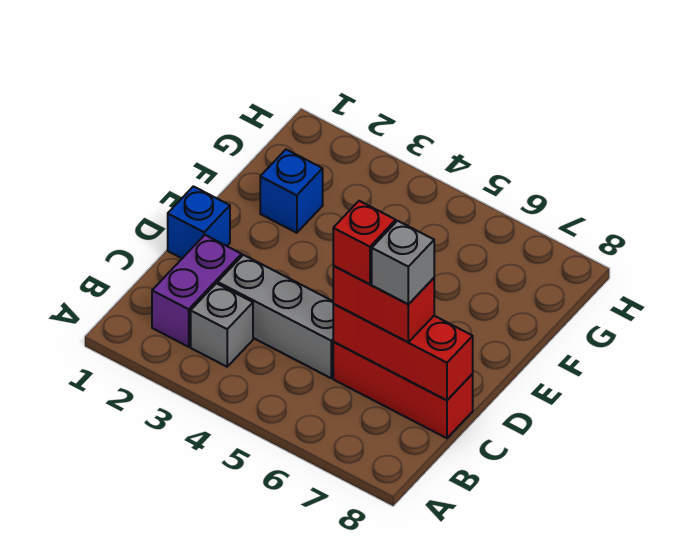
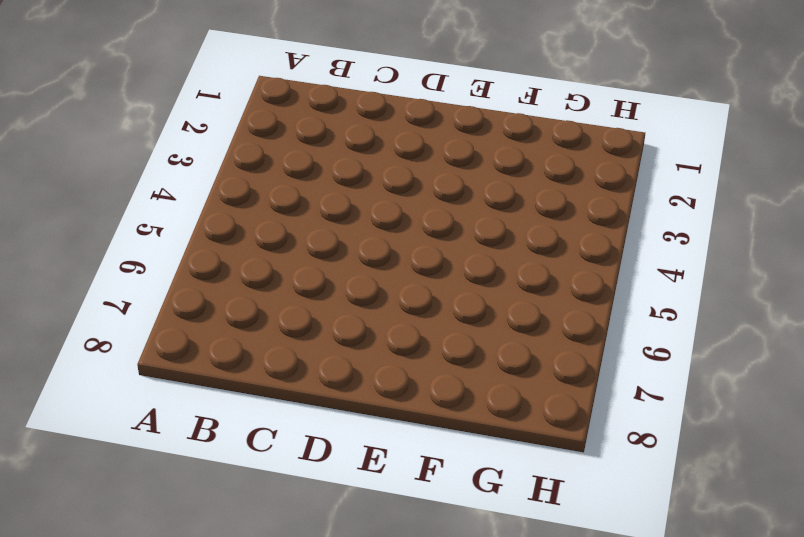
none -> purple 1x2 brick [152,235,242,347]
none -> grey 1x1 brick [191,283,253,367]

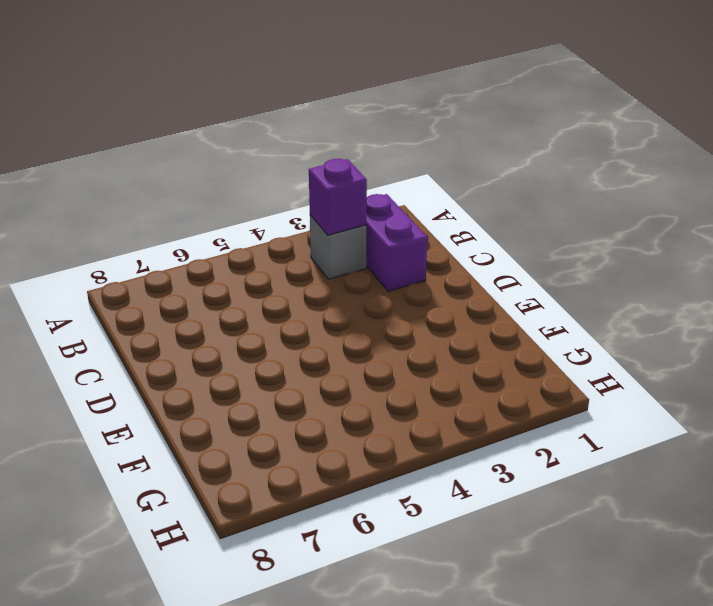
purple 1x1 brick [309,159,367,235] -> none
none -> grey 1x3 brick [218,255,333,378]
none -> red 1x3 brick [333,342,473,438]

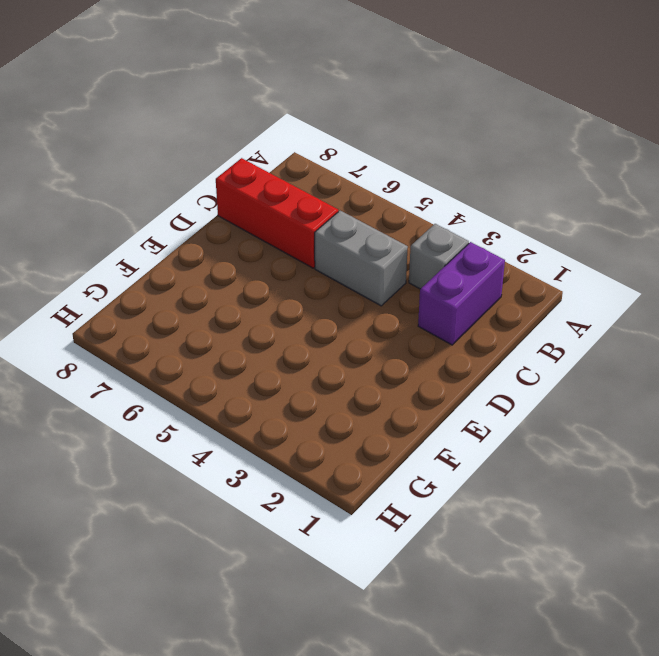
grey 1x2 brick [315,211,408,306] -> grey 1x3 brick [218,255,333,378]
none -> blue 1x1 brick [168,186,230,258]
none -> blue 1x1 brick [260,150,323,233]

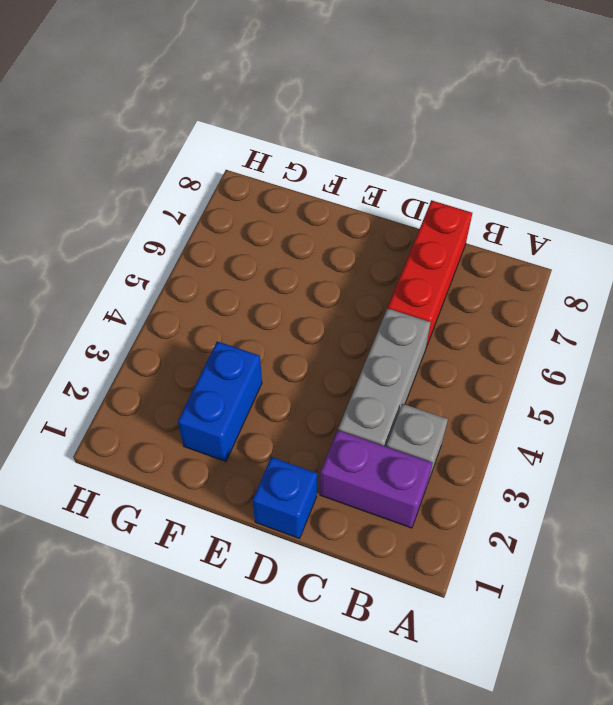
blue 1x2 brick [178,341,262,461] -> blue 1x1 brick [260,150,323,233]
none -> red 1x3 brick [333,304,473,400]
none -> red 1x2 brick [333,266,434,342]

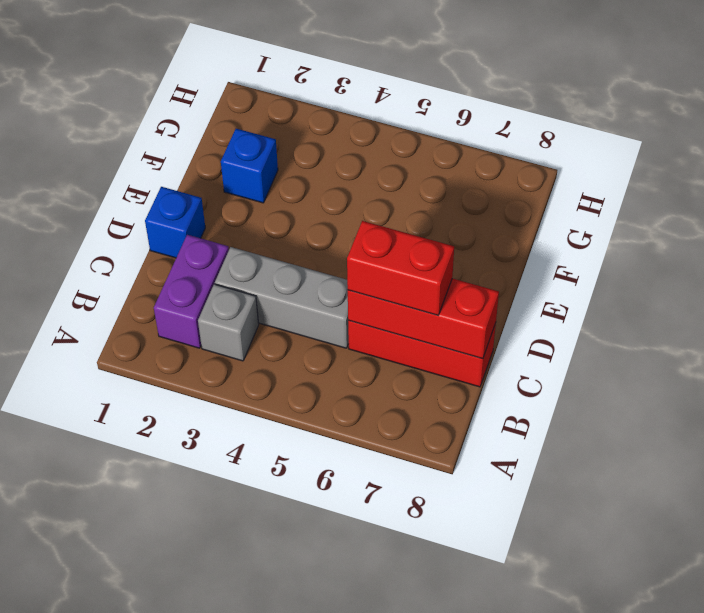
none -> red 1x1 brick [333,201,396,284]
none -> grey 1x1 brick [372,221,434,304]

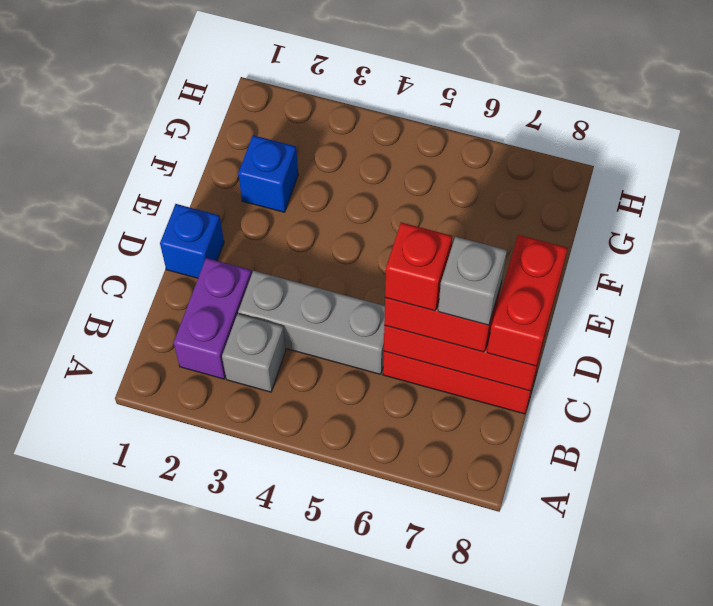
red 1x2 brick [487,235,568,366] -> none

